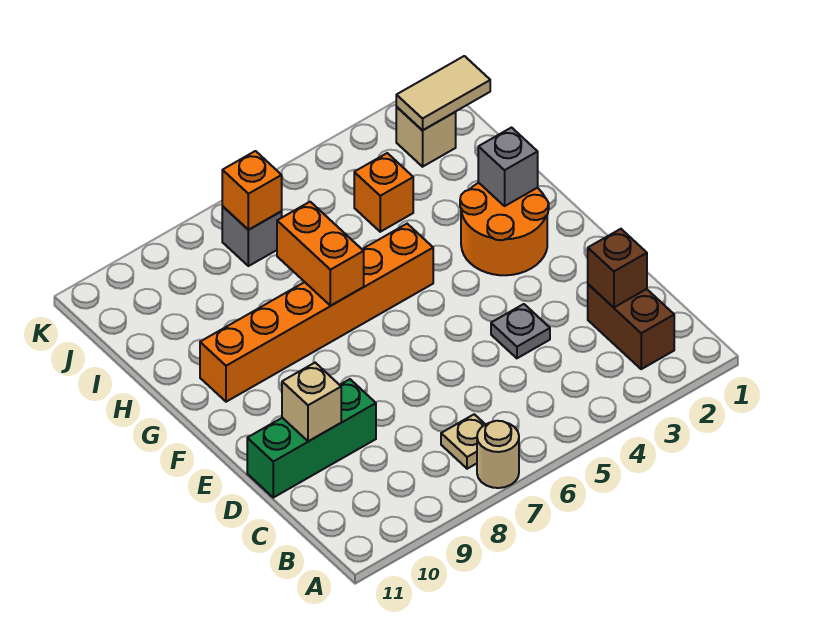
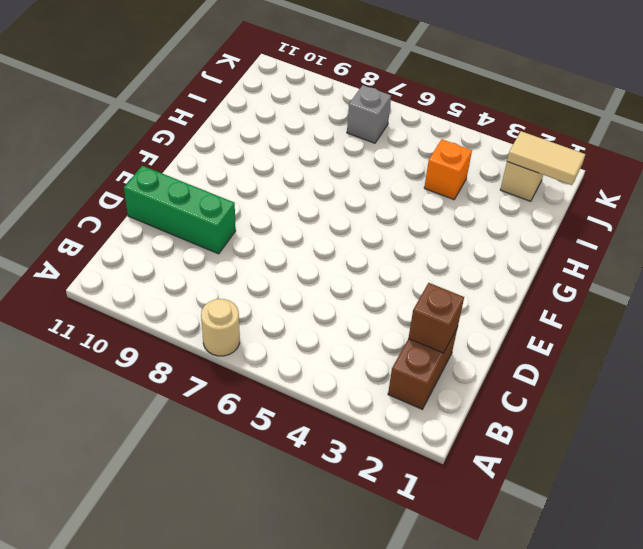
none -> tan 1x1 plate [441,414,485,469]
none -> grey 1x1 plate [491,304,550,358]
none -> orange 2x2 round brick [460,183,549,275]

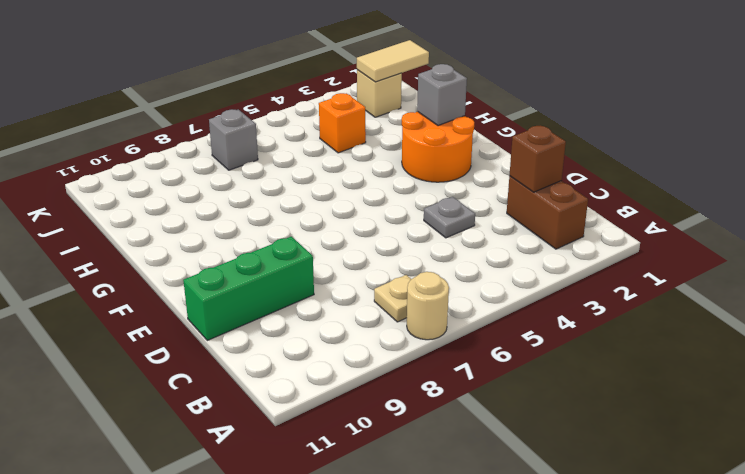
none -> orange 1x6 brick [200,224,433,402]
none -> tan 1x1 brick [282,363,341,441]
none -> orange 1x2 brick [277,202,364,306]

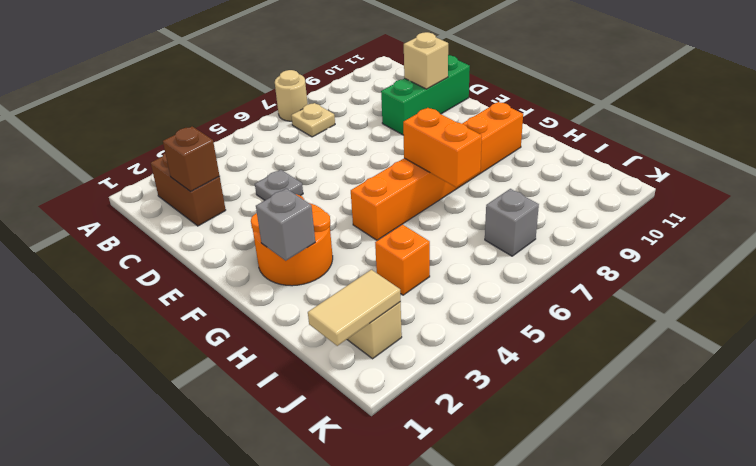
none -> orange 1x1 brick [222,151,282,230]

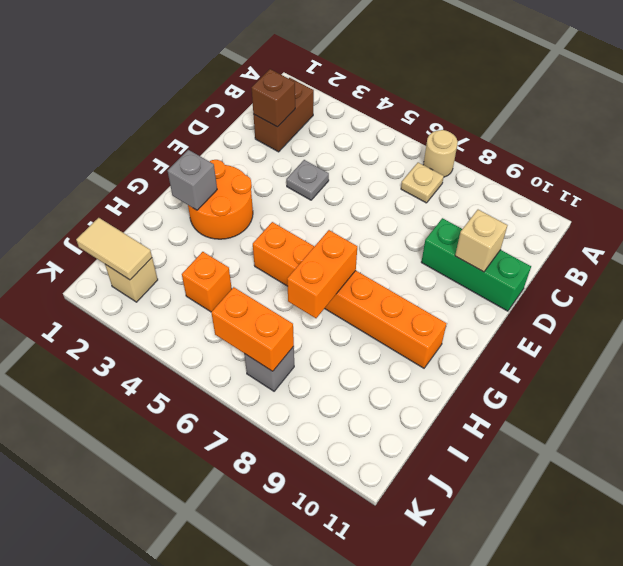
orange 1x2 brick [211,287,294,371] -> orange 1x1 brick [222,151,282,230]

